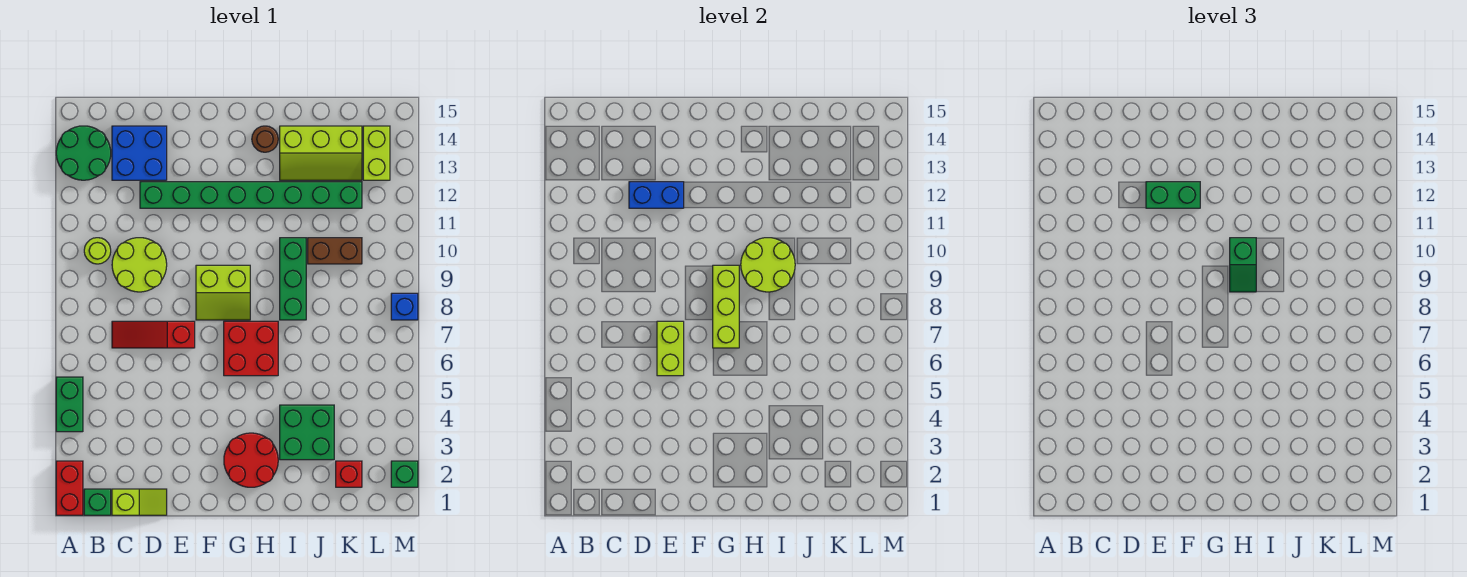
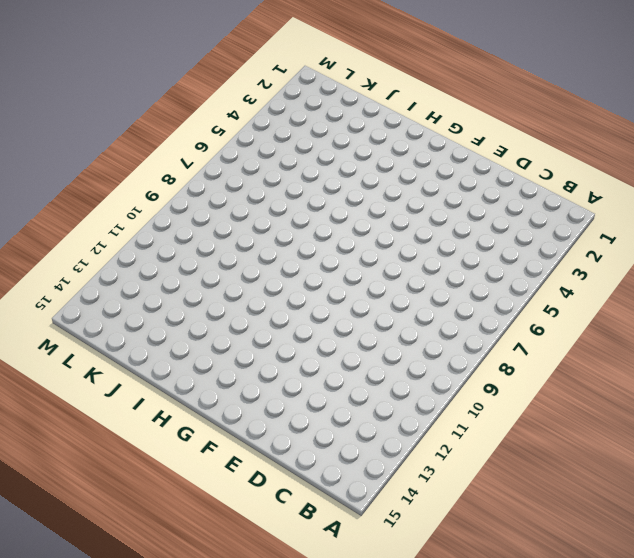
none -> red 1x2 brick [56,461,83,515]
none -> green 1x2 brick [56,377,83,432]
none -> green 2x2 round brick [56,126,111,180]

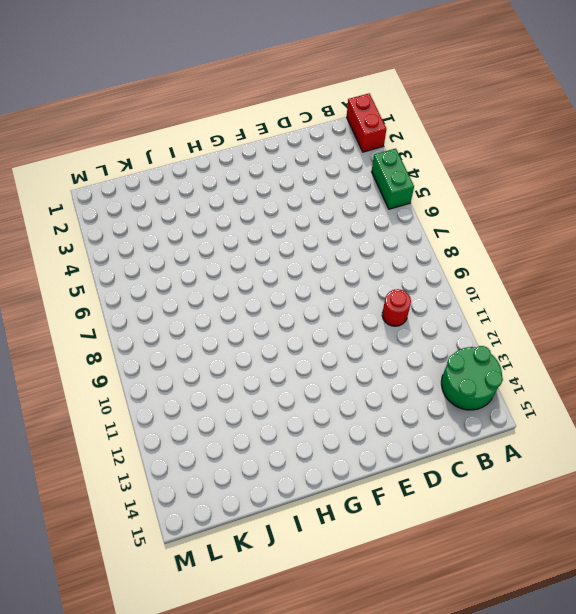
red 1x1 round brick [382,289,411,326] -> lime 2x2 round brick [112,238,167,292]
none -> green 1x1 brick [84,489,111,515]
none -> lime 1x1 round brick [84,238,111,264]
none -> lime 1x2 slope [112,489,167,515]

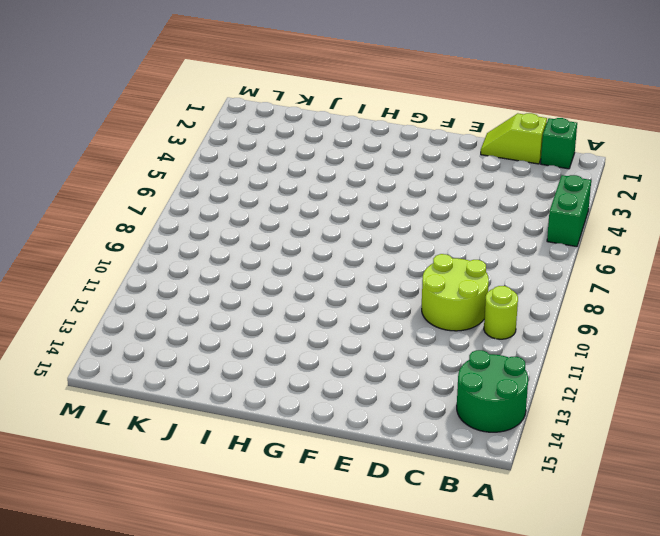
none -> red 1x2 brick [56,461,83,515]
none -> red 1x3 slope [112,321,195,348]
none -> blue 2x2 brick [112,126,167,180]

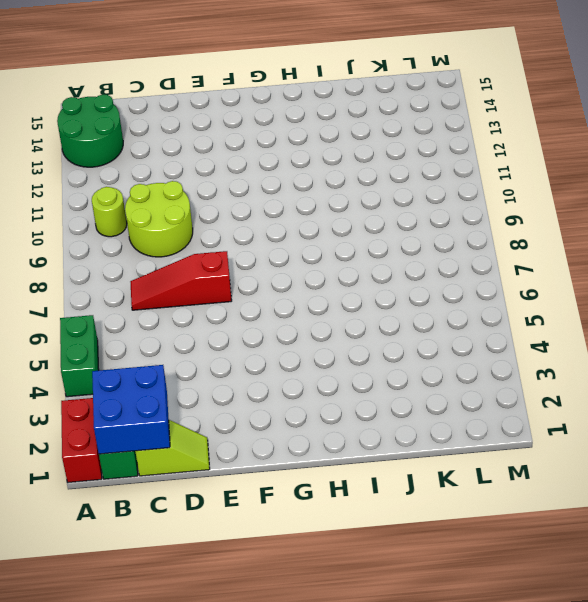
blue 2x2 brick [92,365,170,454] -> blue 2x2 brick moved to [112,126,167,180]
none -> green 1x8 brick [140,182,362,208]
none -> lime 2x2 slope [196,265,250,320]
none -> red 2x2 round brick [224,433,278,487]

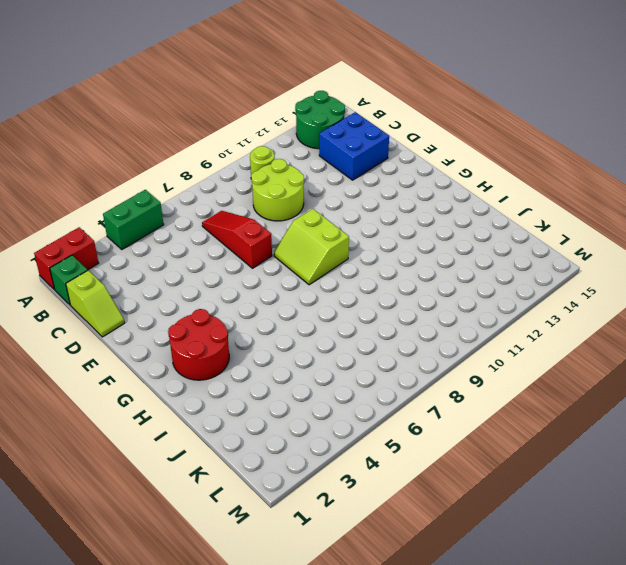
none -> green 1x8 brick [140,182,362,208]
none -> red 2x2 brick [224,321,278,376]
none -> brown 1x1 round brick [252,126,278,152]

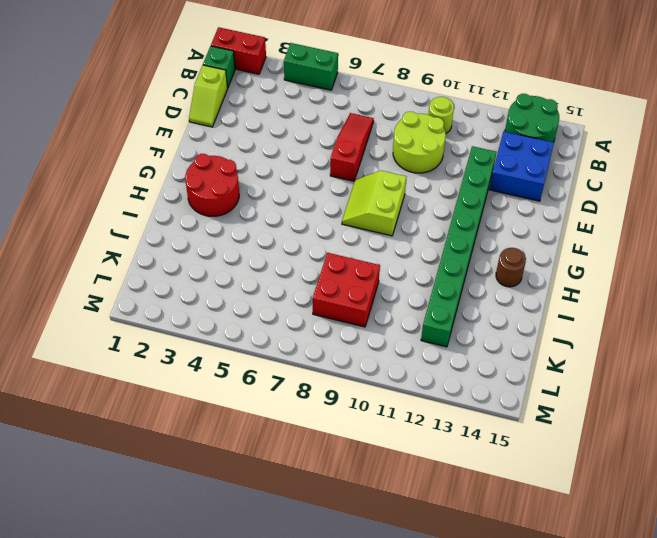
red 2x2 brick [313,253,380,327] -> red 2x2 brick moved to [224,321,278,376]
none -> green 2x2 brick [280,405,334,460]
none -> green 1x3 brick [280,238,306,320]
none -> lime 2x3 slope [280,126,362,180]

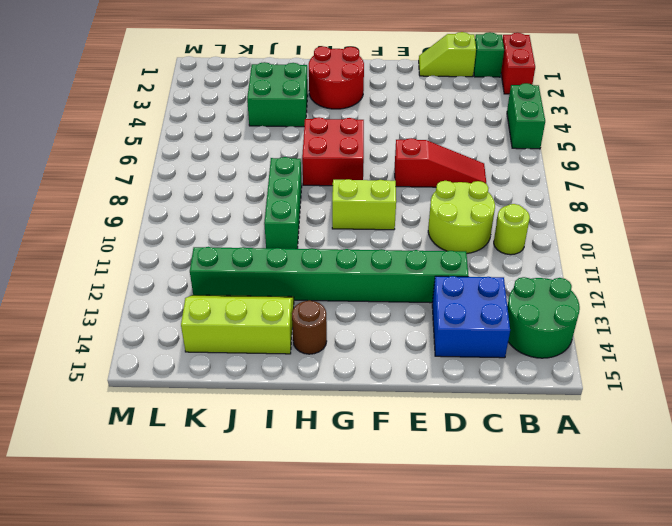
none -> brown 1x2 brick [308,238,362,264]
none -> red 1x1 brick [336,461,362,487]
none -> lime 1x2 brick [363,126,390,180]

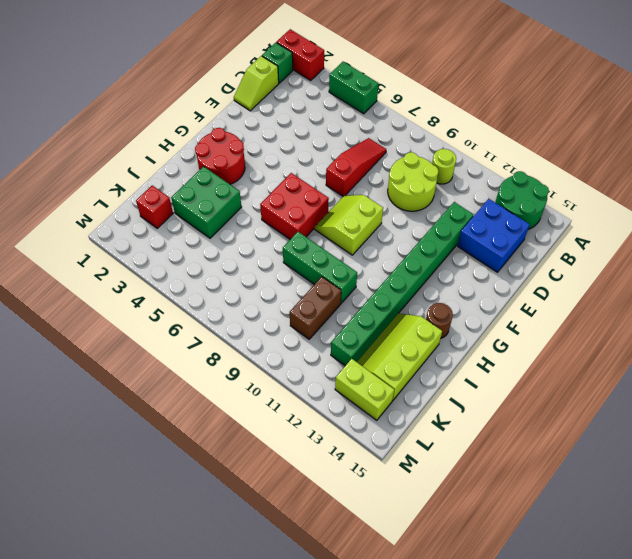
none -> green 1x1 brick [391,461,418,487]
none -> blue 1x1 brick [391,293,418,320]
none -> blue 1x2 brick [629,182,684,208]

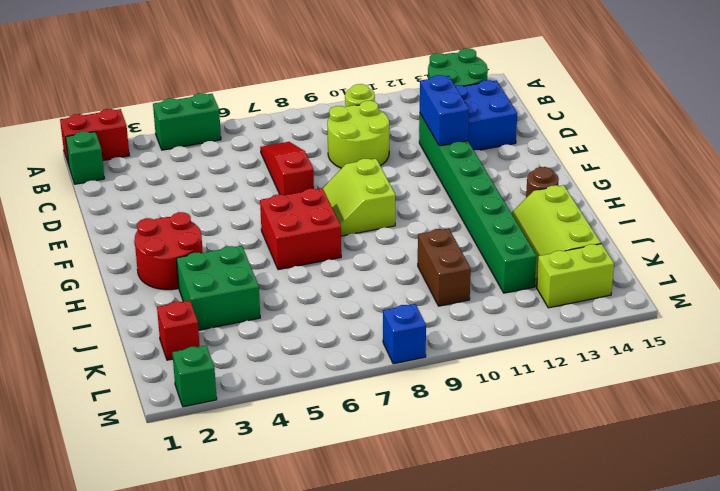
none -> lime 1x2 slope [112,489,167,515]
none -> green 1x3 brick [280,238,306,320]
none -> lime 1x2 brick [657,321,684,376]

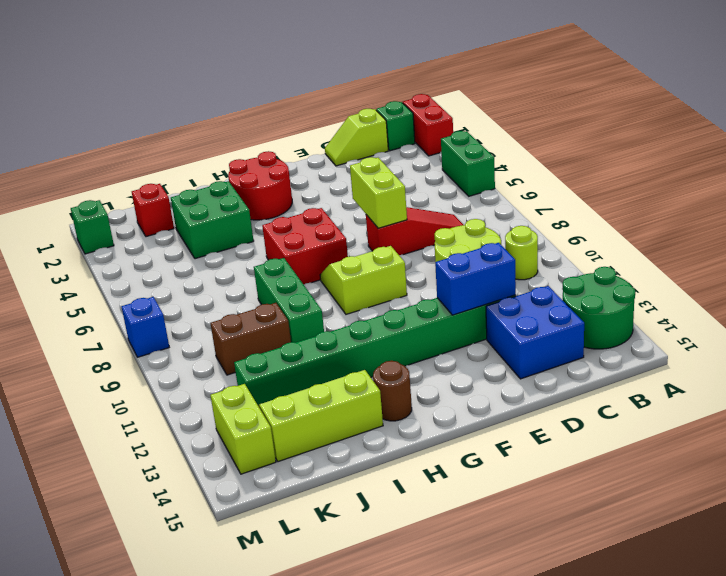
none -> lime 1x3 brick [713,265,739,348]
none -> lime 2x2 round brick [741,238,795,292]
none -> green 1x2 brick [1146,182,1200,208]

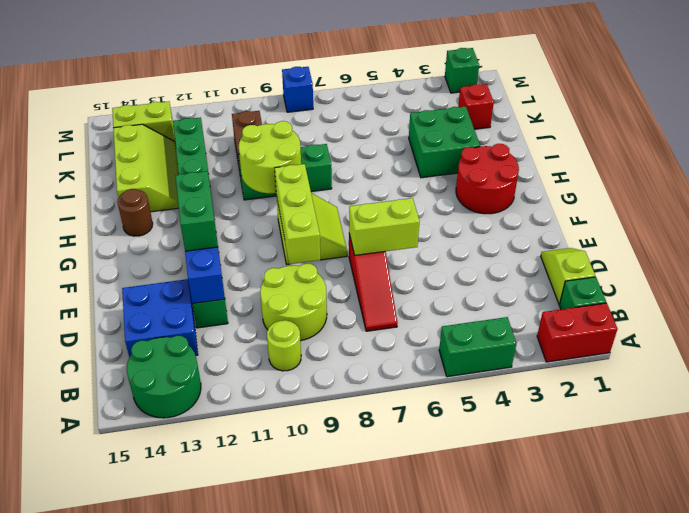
lime 1x3 brick [275,164,320,264] -> lime 1x3 brick turned to [713,265,739,348]
none -> red 2x2 brick [224,321,278,376]
none -> green 1x2 slope [1230,238,1256,292]

